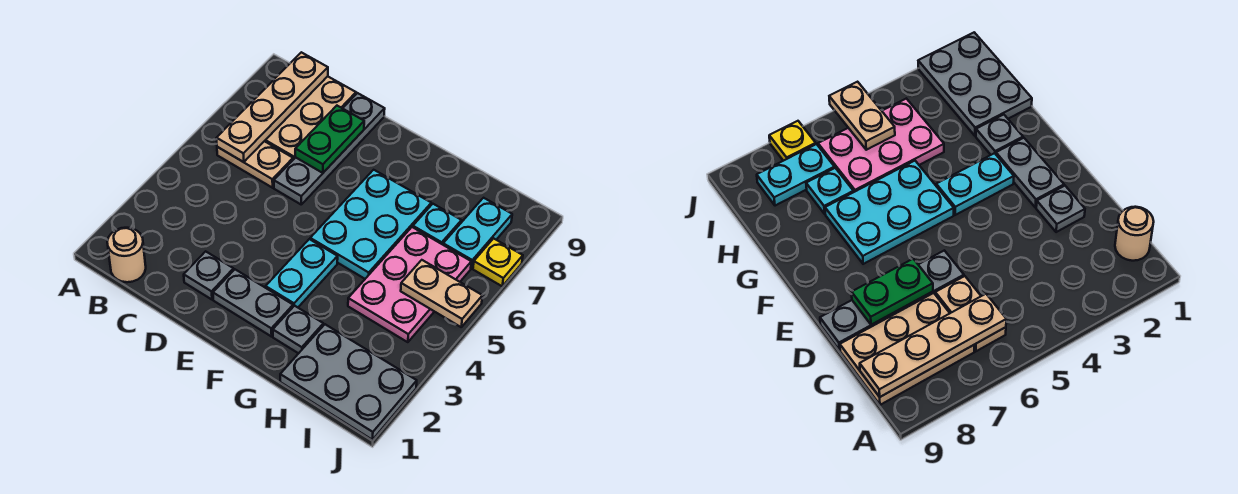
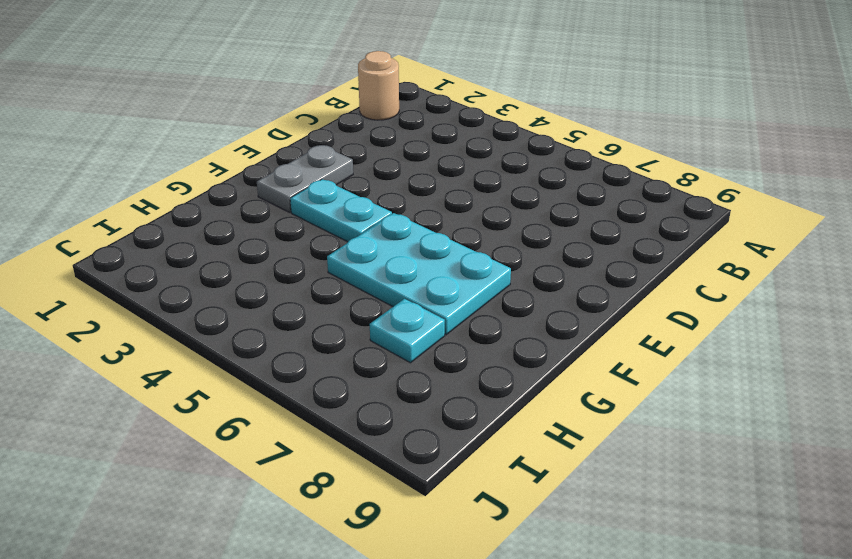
none -> tan 1x2 plate [217,141,293,188]
none -> tan 2x3 plate [265,76,356,160]
none -> grey 1x1 plate [184,251,234,300]

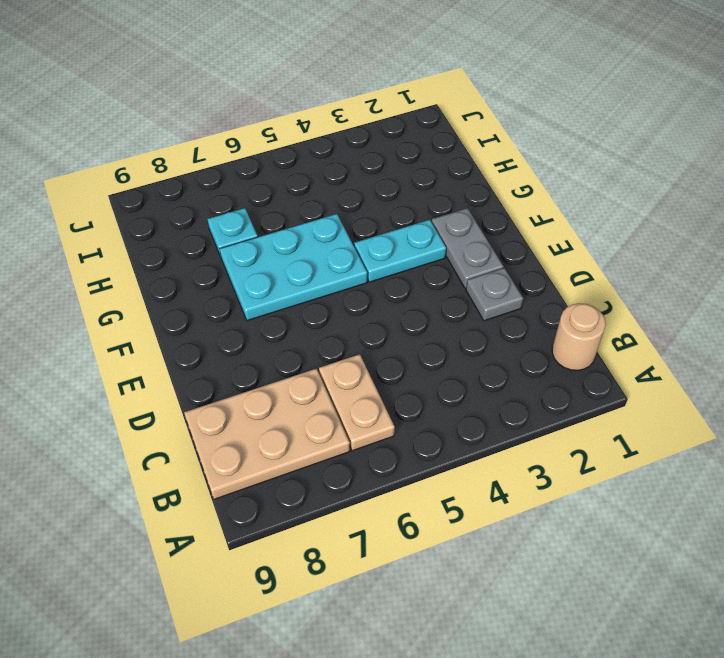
none -> grey 1x4 plate [274,93,385,204]
none -> grey 1x1 plate [273,306,323,353]
none -> grey 2x3 plate [280,324,417,440]

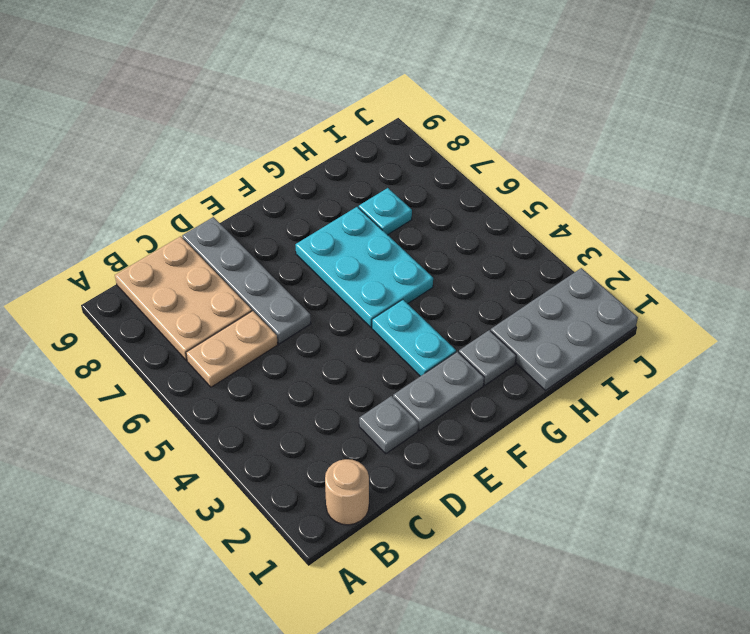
none -> pink 2x3 plate [348,227,471,342]
none -> cyan 1x2 plate [443,198,512,268]
none -> yellow 1x1 plate [473,238,523,286]

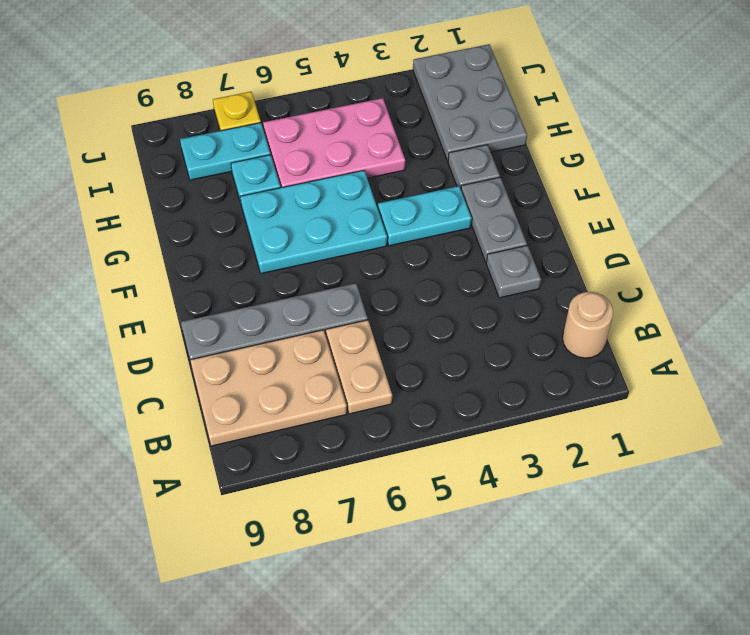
none -> tan 1x4 plate [216,52,328,162]
none -> green 1x2 plate [295,106,364,173]
none -> tan 1x2 plate [401,260,482,327]

